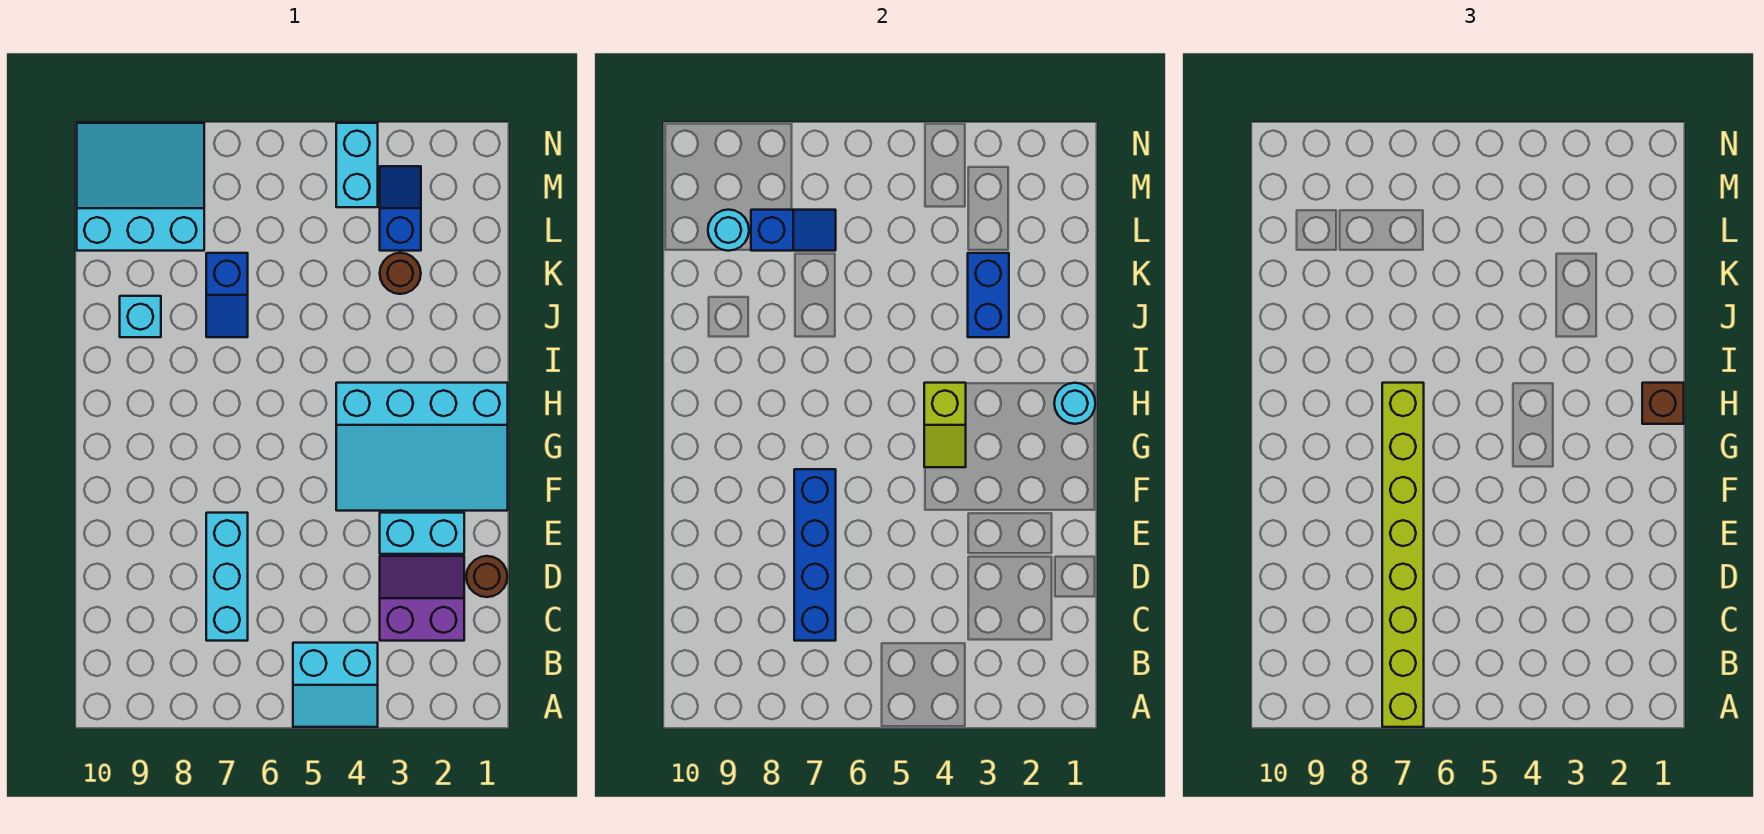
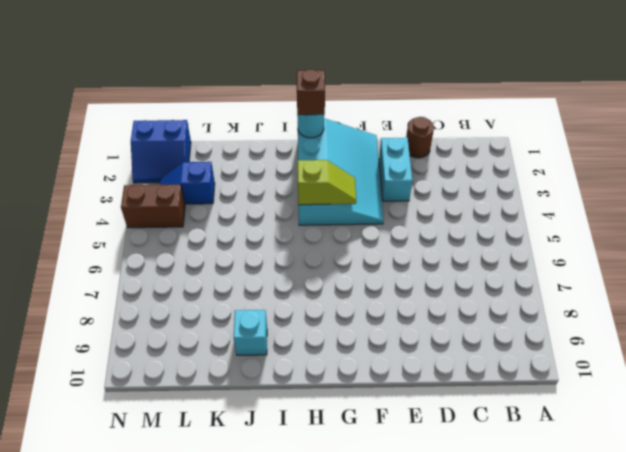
blue 2x2 slope [131,120,191,183] -> none
brown 1x2 brick [121,184,185,228] -> cyan 1x2 brick [336,123,378,207]
none -> cyan 2x2 slope [293,643,378,727]
none -> purple 2x2 slope [380,556,464,641]
none -> cyan 1x3 brick [206,513,248,641]

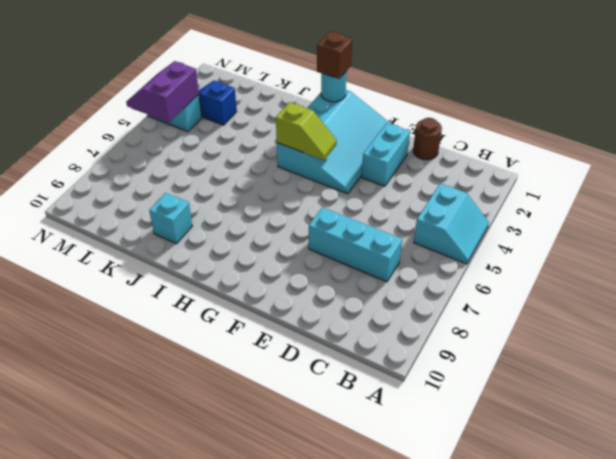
purple 2x2 slope [126,61,199,122] -> purple 2x2 slope moved to [380,556,464,641]
none -> blue 1x2 slope [206,253,248,337]
none -> brown 1x1 round brick [380,253,421,294]
none -> cyan 3x3 slope [77,123,204,251]

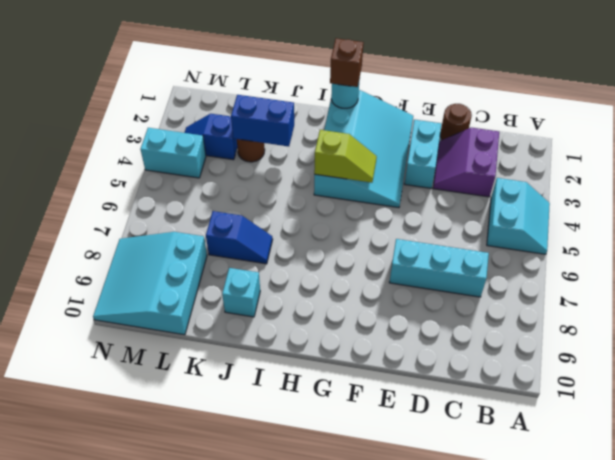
none -> blue 1x4 brick [794,469,836,641]
none -> blue 1x2 slope [751,210,836,251]
none -> cyan 1x1 round brick [708,210,749,251]

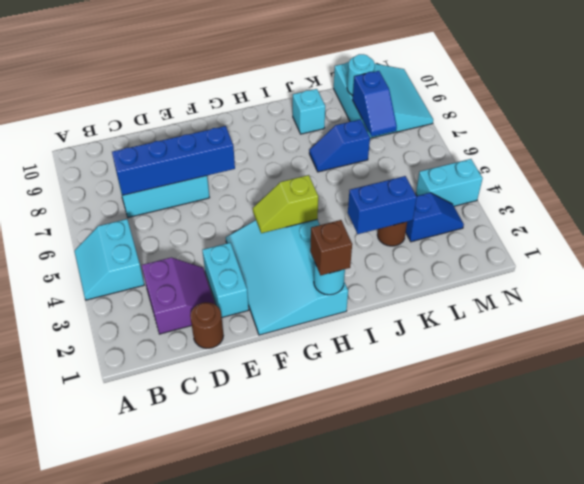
none -> lime 1x8 brick [1382,383,1424,727]

